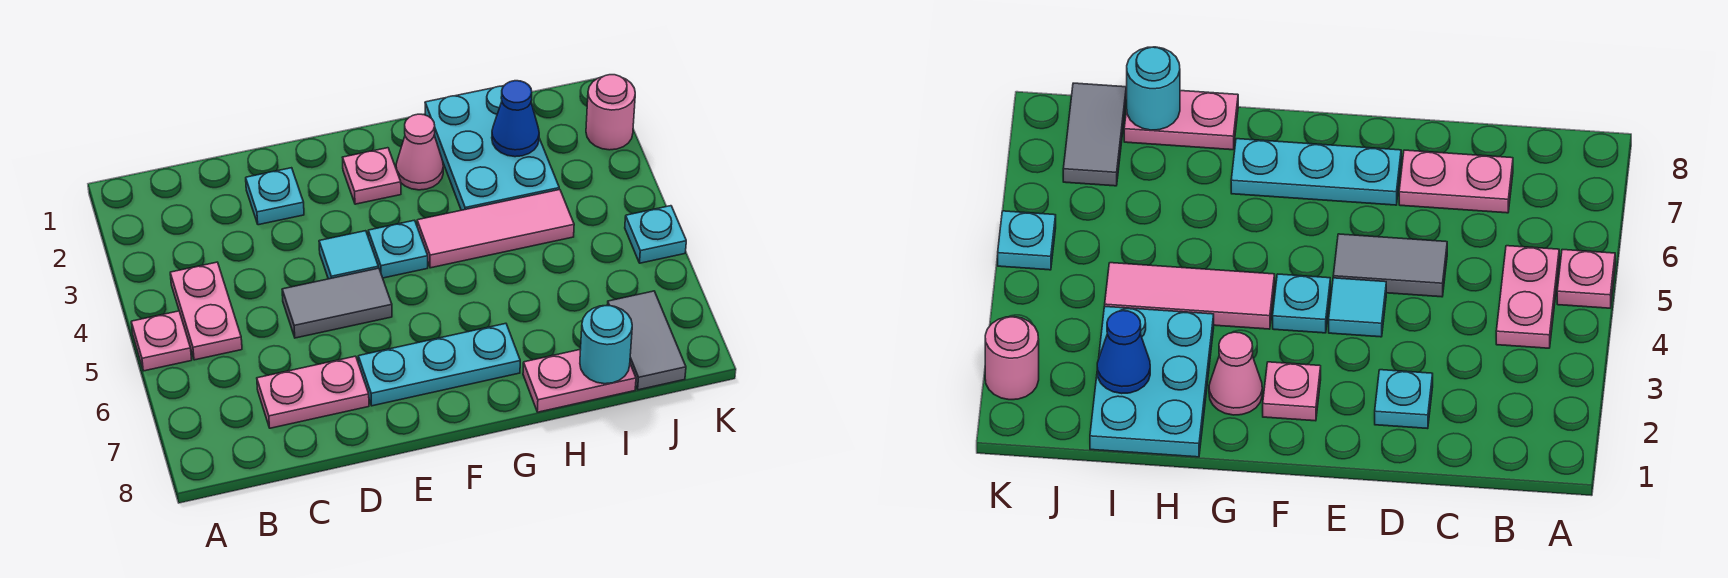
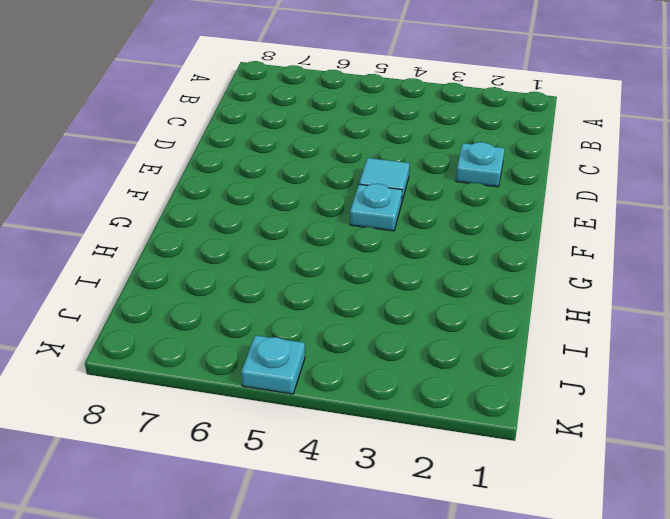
none -> pink 1x1 plate [131,311,192,371]
none -> pink 1x2 plate [170,262,242,360]
none -> pink 1x2 plate [257,356,369,428]

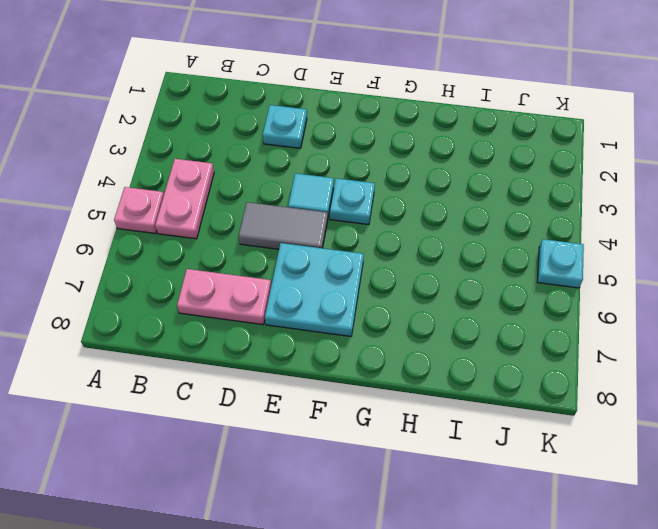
cyan 2x2 plate [265,243,364,336] -> cyan 1x3 plate [358,323,520,406]
none -> pink 1x1 plate [343,148,401,204]
none -> pink 1x1 cone [396,114,443,190]
none -> pink 1x3 tile [417,189,574,268]

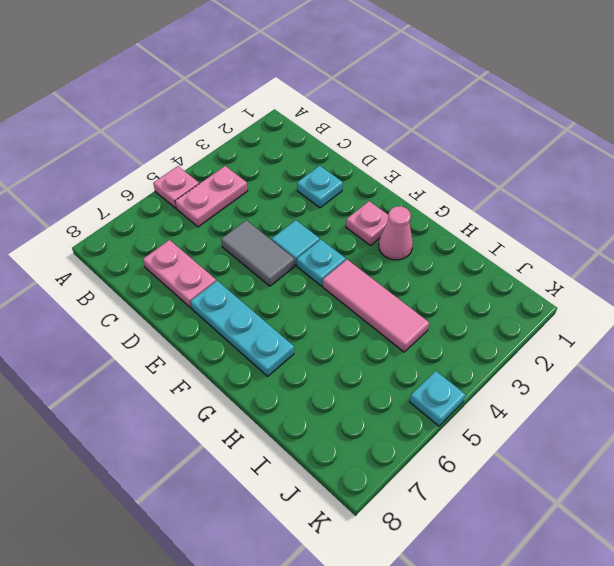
none -> cyan 2x3 plate [425,86,559,210]
none -> pink 1x2 plate [523,349,636,412]
none -> grey 1x2 tile [608,291,686,390]

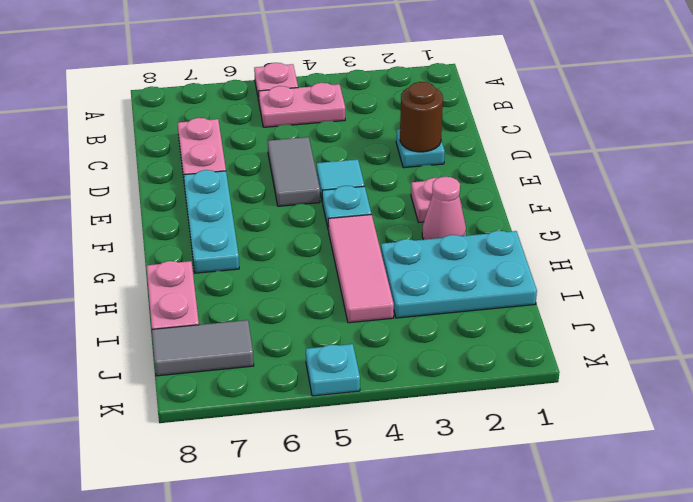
brown 1x1 round brick [400,82,443,152] -> none
none -> pink 1x1 round brick [586,75,635,150]
none -> blue 1x1 cone [492,81,539,157]
none -> cyan 1x1 round brick [580,305,632,384]

